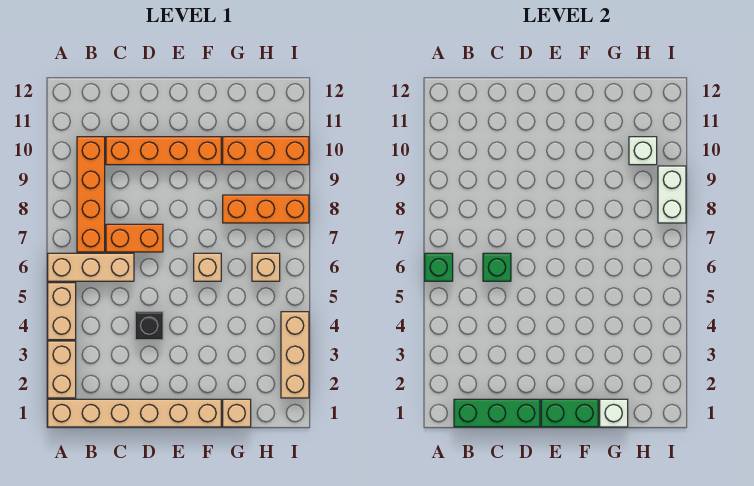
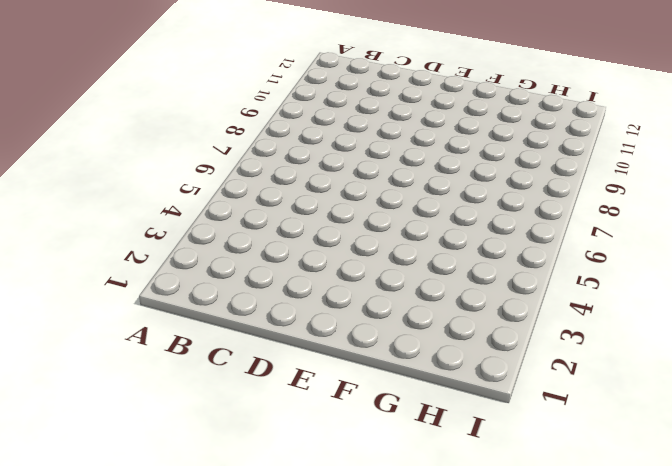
none -> tan 1x6 brick [48,399,221,427]
none -> tan 1x2 brick [48,341,76,398]
none -> tan 1x2 brick [48,283,76,340]

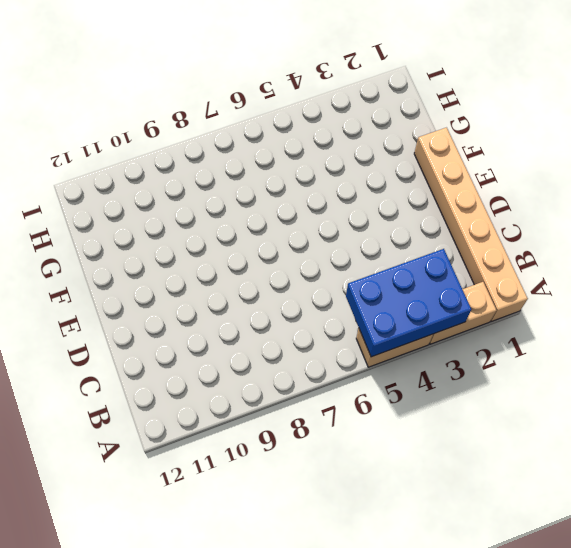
blue 2x3 brick [346,249,471,357] -> none
none -> tan 1x3 brick [48,253,134,281]
none -> orange 1x4 brick [77,137,105,252]
none -> orange 1x2 brick [106,224,163,252]

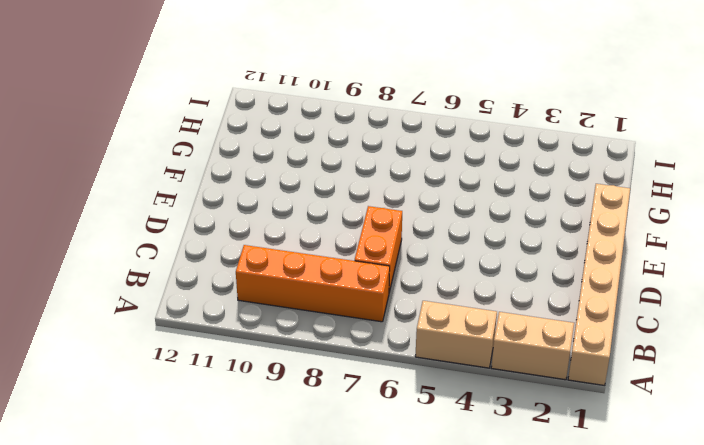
none -> tan 1x3 brick [48,253,134,281]
none -> orange 1x4 brick [106,137,221,165]
none -> black 1x1 brick [135,312,163,340]

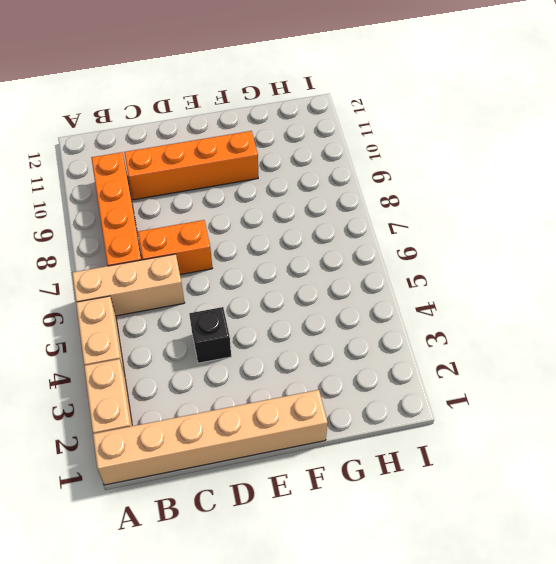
none -> tan 1x1 brick [194,253,221,281]
none -> tan 1x1 brick [223,399,251,427]
none -> orange 1x3 brick [223,195,309,223]

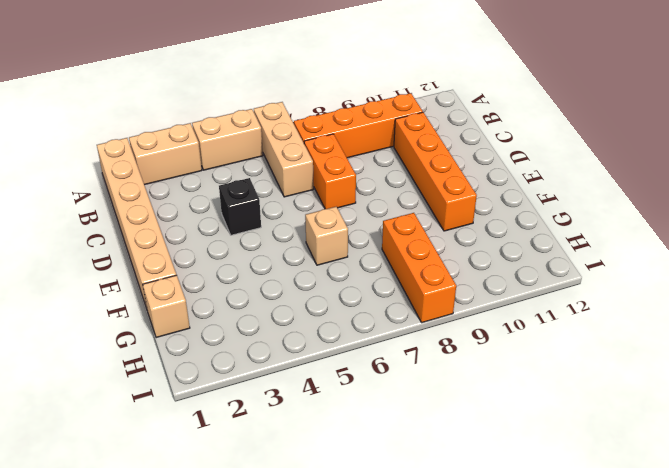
none -> orange 1x3 brick [223,137,309,165]
none -> tan 1x1 brick [252,253,280,281]
none -> tan 1x3 brick [281,312,309,398]

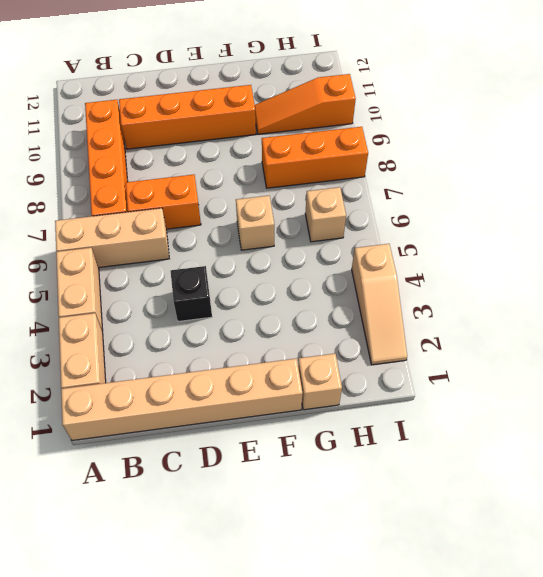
orange 1x3 slope [255,74,356,134] -> orange 1x3 brick [223,137,309,165]
tan 1x3 slope [352,244,407,365] -> tan 1x3 brick [281,312,309,398]
none -> green 1x1 brick [425,253,453,281]
none -> green 1x3 brick [454,399,540,427]
none -> green 1x1 brick [483,253,511,281]

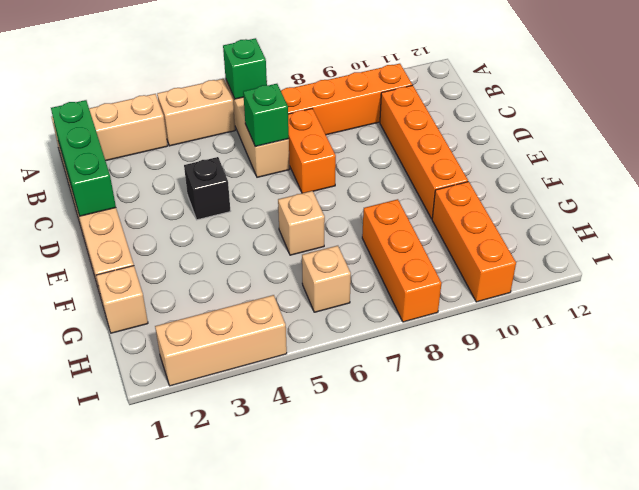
none -> green 1x2 brick [541,399,598,427]
none -> white 1x1 brick [600,399,628,427]
none -> white 1x1 brick [629,137,657,165]

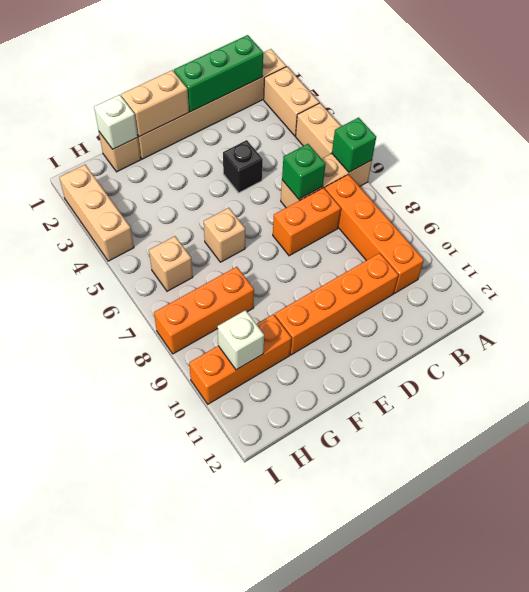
tan 1x2 brick [121,70,189,137] -> green 1x2 brick [541,399,598,427]
none -> white 1x2 brick [658,166,686,223]

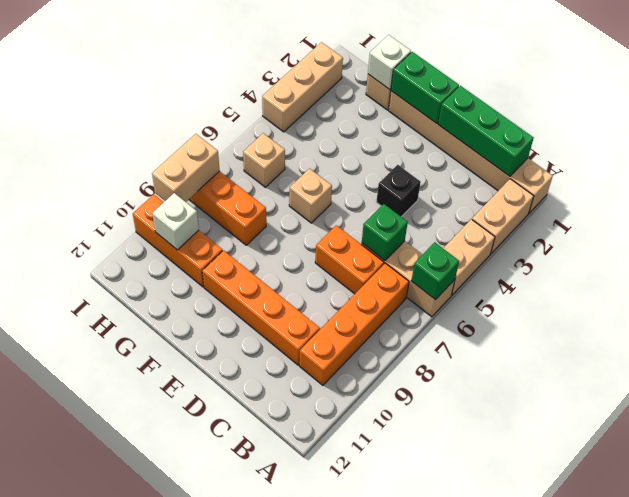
tan 1x2 brick [152,134,220,202] -> white 1x2 brick [658,166,686,223]

